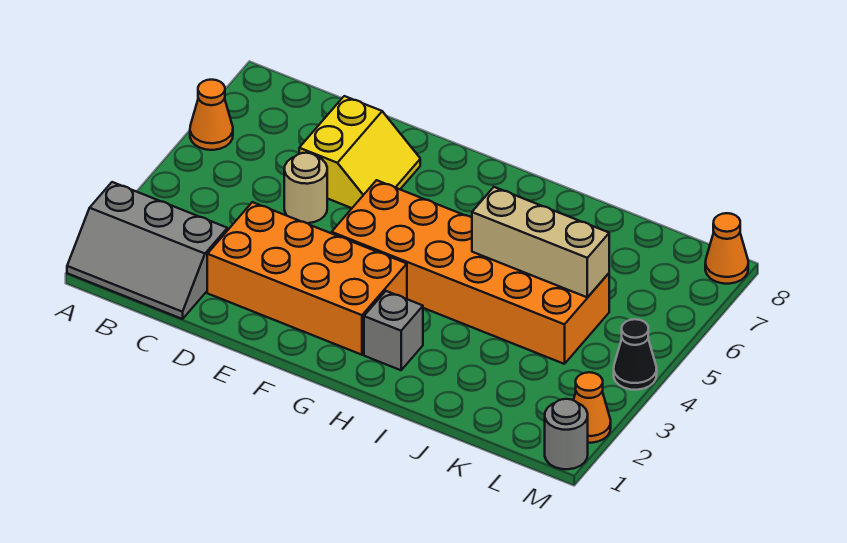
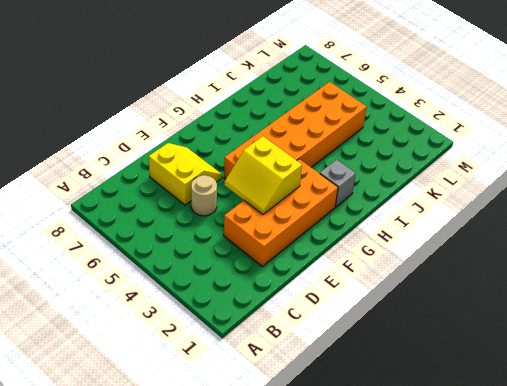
yellow 2x2 slope [224,136,302,214] -> none
none -> grey 2x3 slope [67,182,227,319]
none -> orange 1x1 cone [190,80,233,150]
none -> grey 1x1 round brick [545,399,588,469]

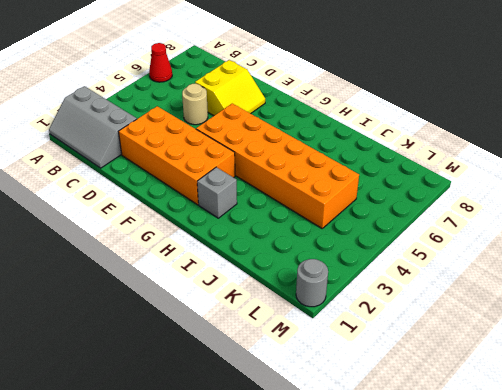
red 1x1 cone [149,43,172,82] -> orange 1x1 cone [190,80,233,150]
none -> orange 1x1 cone [574,372,611,443]
none -> black 1x1 cone [614,319,657,390]
none -> orange 1x1 cone [705,213,748,284]

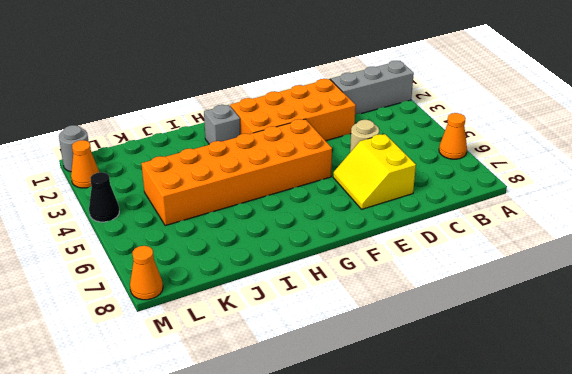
none -> tan 1x3 brick [472,187,609,297]

